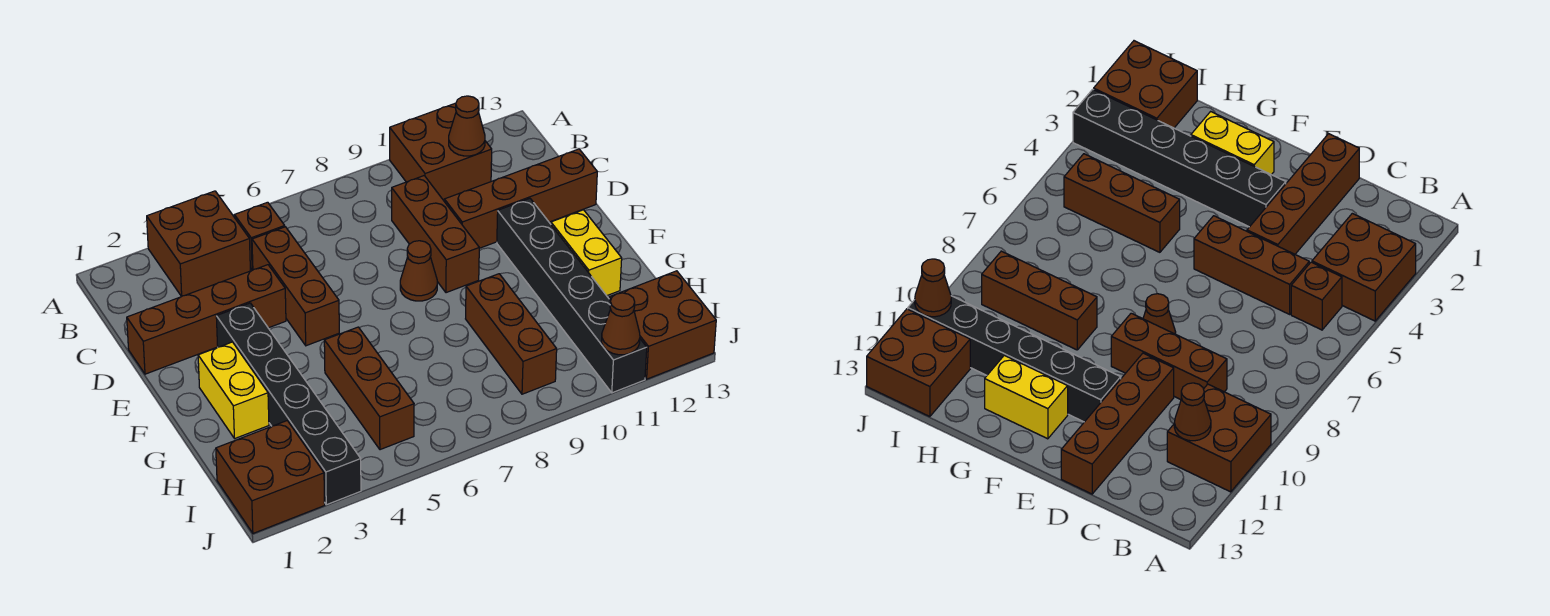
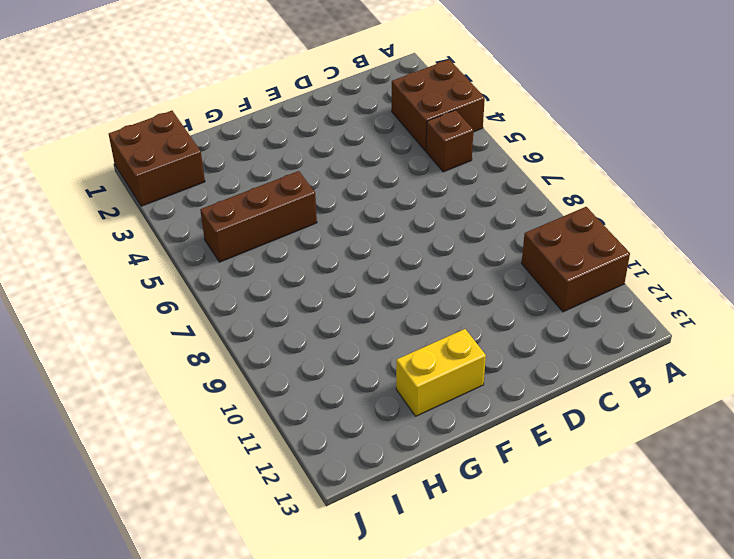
none -> brown 1x3 brick [252,227,339,346]
none -> brown 1x3 brick [392,176,479,293]
none -> brown 1x4 brick [127,265,286,374]

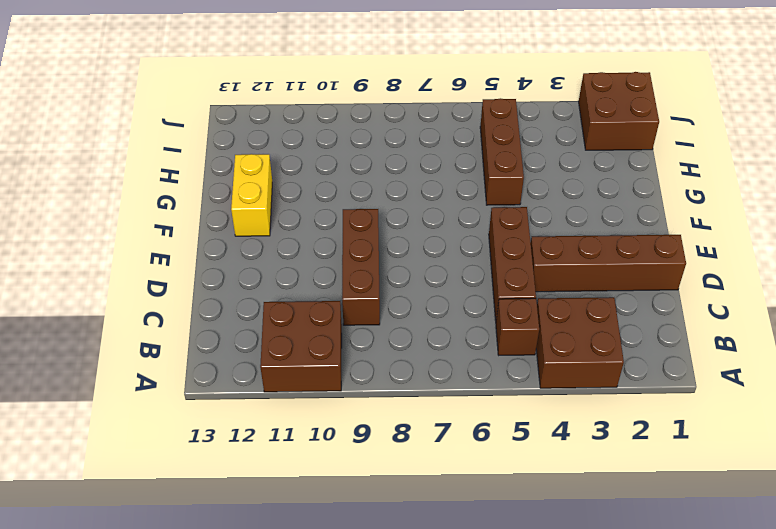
none -> brown 1x4 brick [444,149,597,248]
none -> black 1x6 brick [216,303,361,505]
none -> brown 1x1 cone [400,241,437,301]

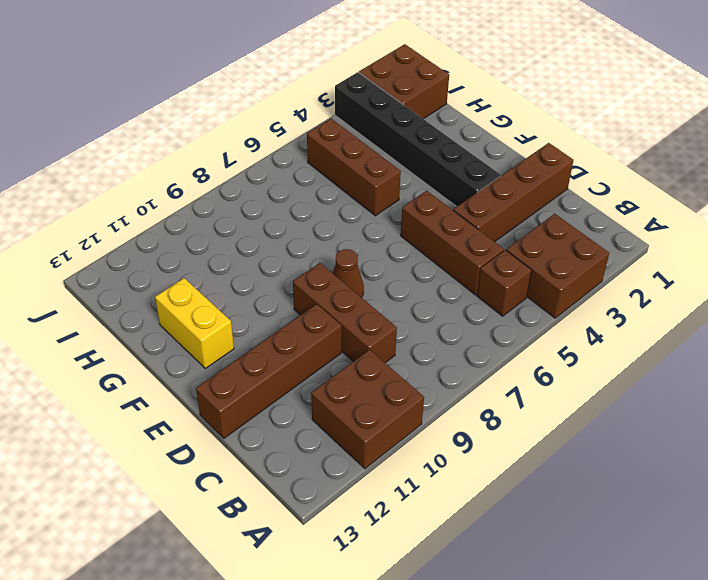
none -> black 1x6 brick [497,199,647,393]
none -> yellow 1x2 brick [198,342,269,439]
none -> brown 1x3 brick [466,274,557,394]

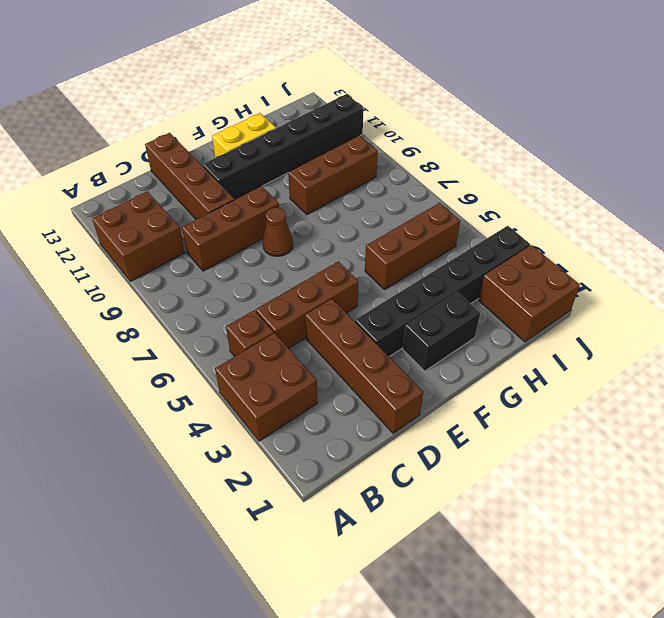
black 1x2 brick [403,292,480,371] -> yellow 1x2 brick [198,342,269,439]
none -> brown 2x2 brick [609,271,716,379]
none -> brown 1x1 cone [449,96,485,156]
none -> brown 1x1 cone [602,293,640,355]

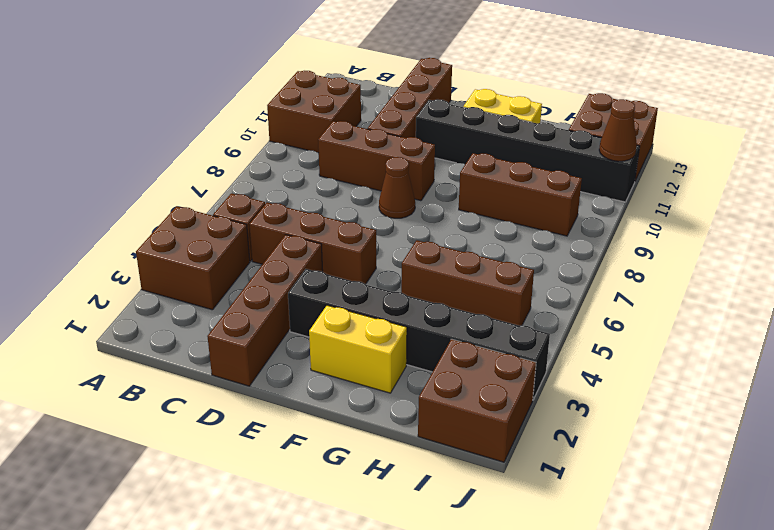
none -> brown 1x1 cone [449,96,485,156]

